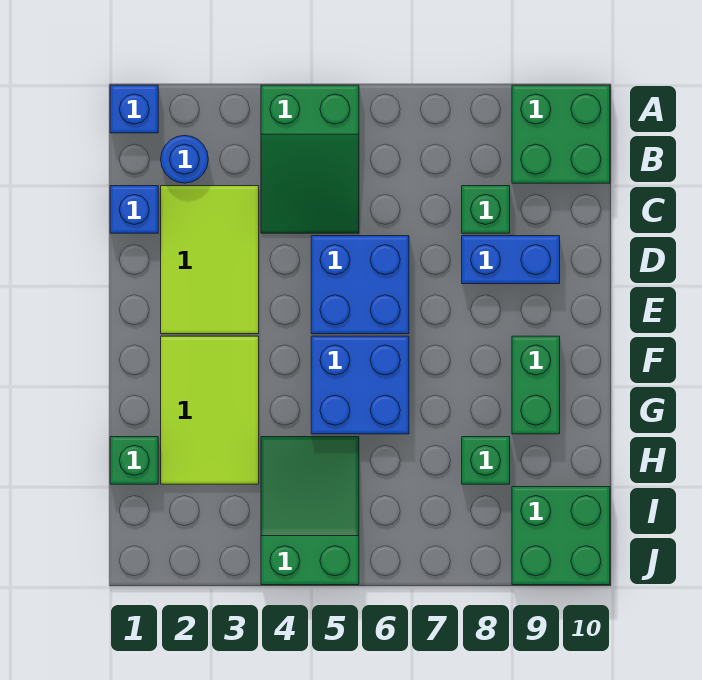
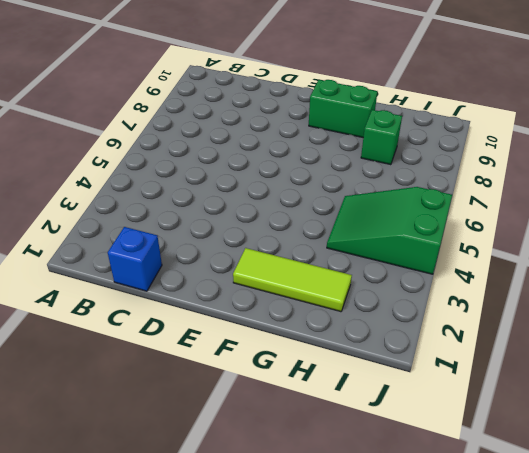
lime 1x3 tile [233,248,352,312] -> lime 2x3 tile [161,336,259,484]
none -> blue 1x1 brick [110,85,158,133]
none -> green 2x3 slope [261,85,359,233]
none -> green 2x2 brick [512,85,610,183]

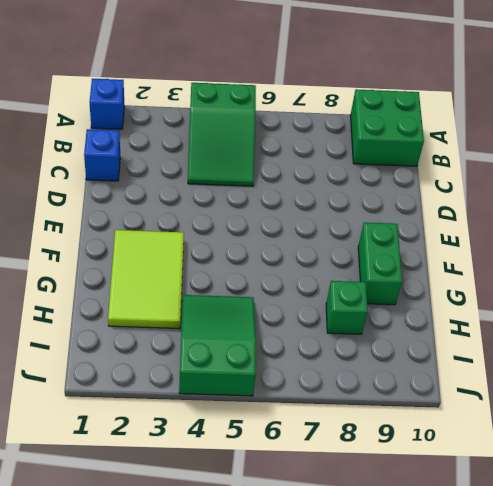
none -> blue 1x1 round brick [161,135,208,183]
none -> lime 2x3 tile [161,186,259,334]
none -> green 1x1 brick [462,186,510,233]

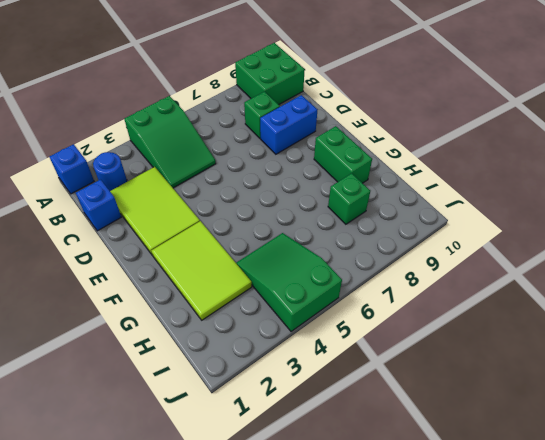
none -> blue 2x2 brick [311,236,409,334]
none -> blue 2x2 brick [311,336,409,434]
none -> green 1x1 brick [110,437,158,484]

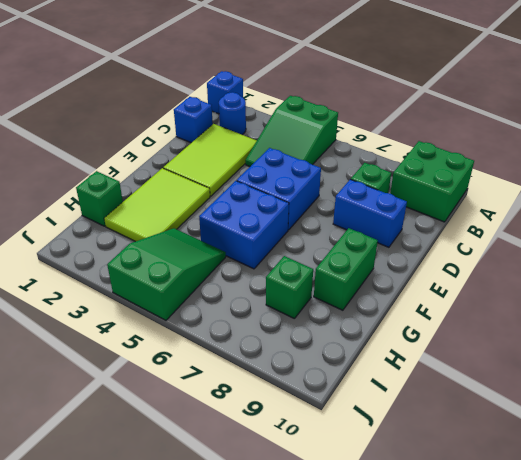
none -> green 2x2 brick [512,487,610,585]

